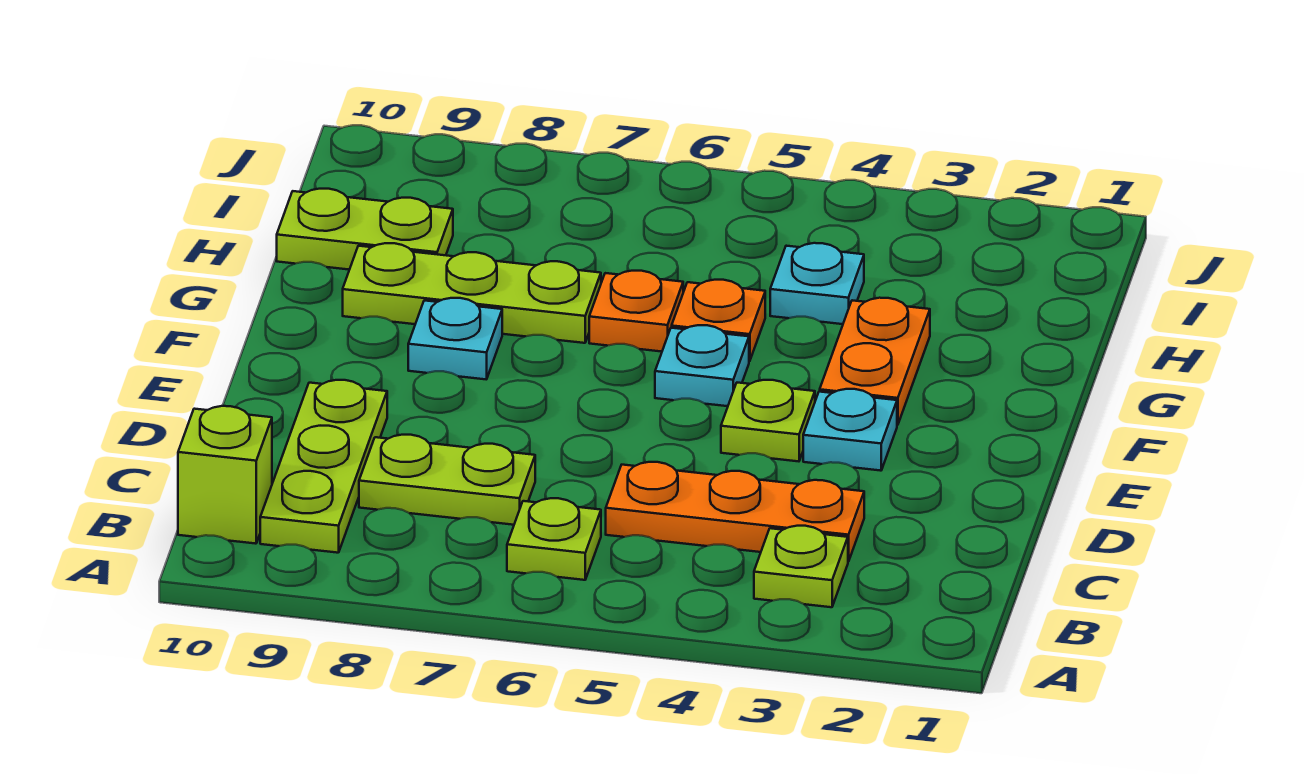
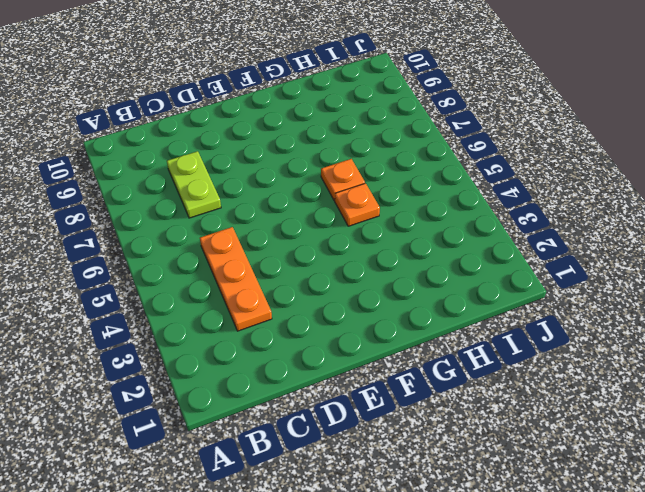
none -> lime 1x1 plate [754,526,848,607]
none -> lime 1x1 plate [507,498,601,580]
none -> lime 1x3 plate [260,380,387,553]

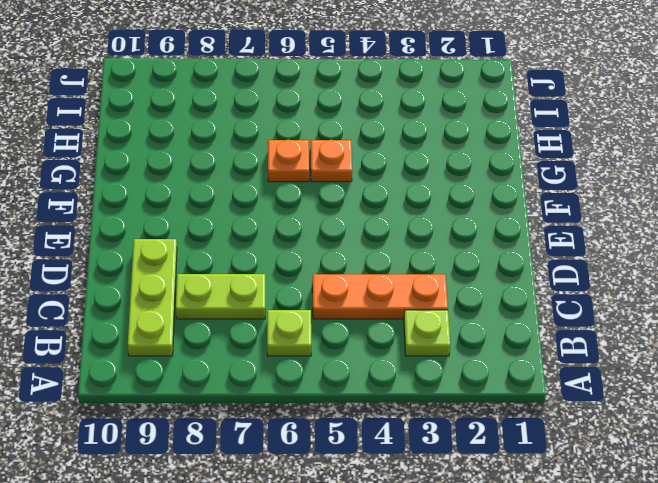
none -> lime 1x1 brick [178,406,272,544]
none -> cyan 1x1 plate [803,389,897,471]
none -> lime 1x1 plate [721,380,815,461]

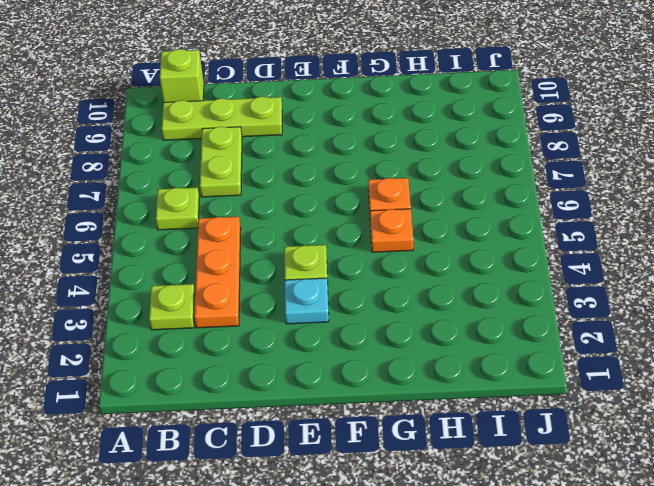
none -> orange 1x2 plate [820,298,930,425]
none -> cyan 1x1 plate [655,325,749,406]
none -> cyan 1x1 plate [408,298,502,379]

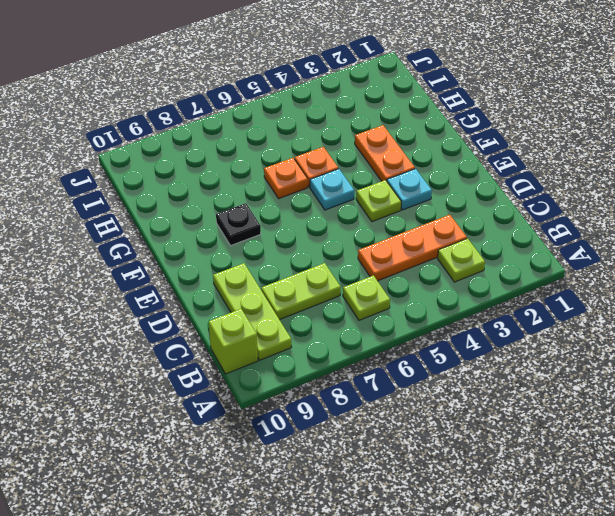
black 1x1 plate [216,203,261,246] -> cyan 1x1 plate [408,298,502,379]
none -> lime 1x3 plate [343,243,601,343]
none -> cyan 1x1 plate [770,243,864,324]
none -> lime 1x2 plate [277,189,453,270]

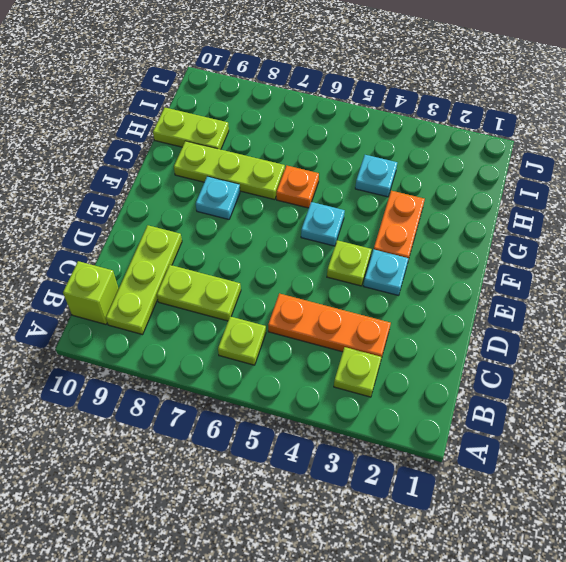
none -> orange 1x1 plate [672,280,765,361]

